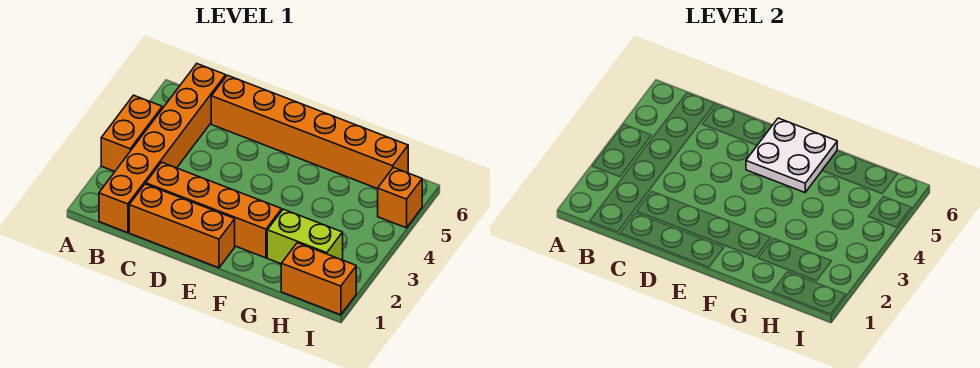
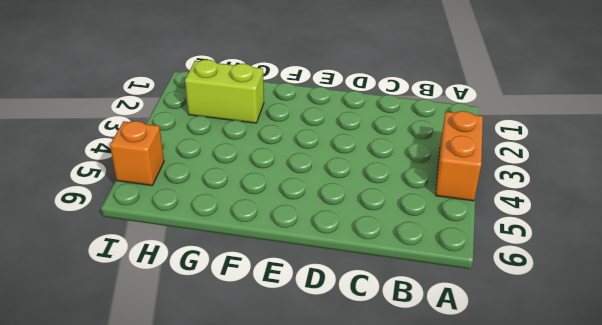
none -> orange 1x6 brick [99,64,226,233]
none -> orange 1x3 brick [129,184,235,268]

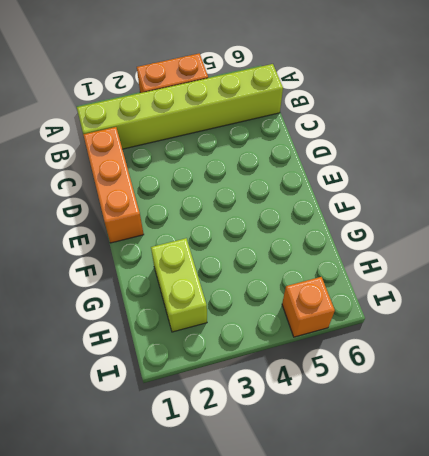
lime 1x6 brick [77,64,283,149] -> orange 1x6 brick [99,64,226,233]
none -> orange 1x4 brick [146,162,282,258]
none -> orange 1x6 brick [211,75,408,189]

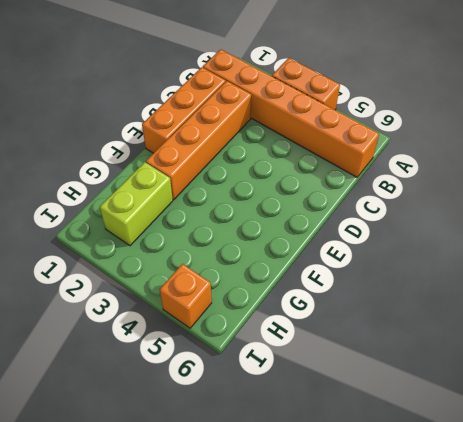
none -> orange 1x6 brick [211,75,408,189]
none -> orange 1x2 brick [281,243,356,315]

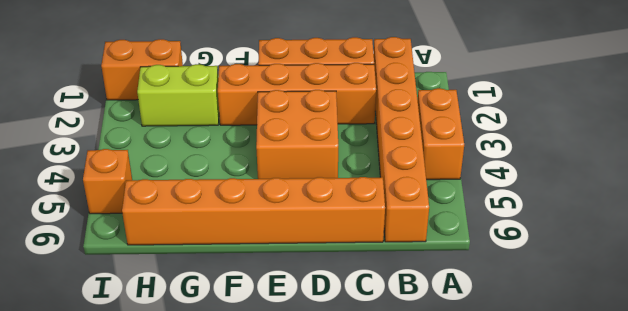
orange 2x2 brick [256,90,338,179] -> none
none -> white 2x2 plate [746,118,837,192]

